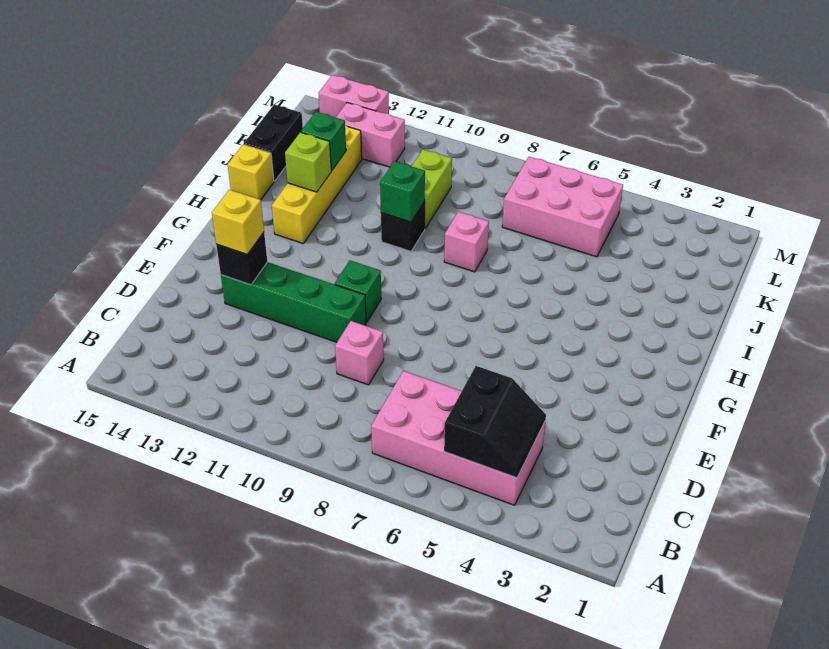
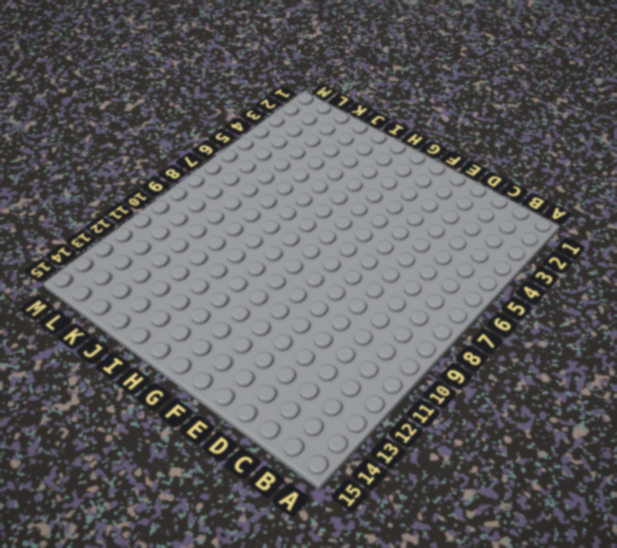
none -> pink 2x4 brick [371,371,545,505]
none -> pink 1x1 brick [335,321,384,385]
none -> green 1x4 brick [221,262,366,342]

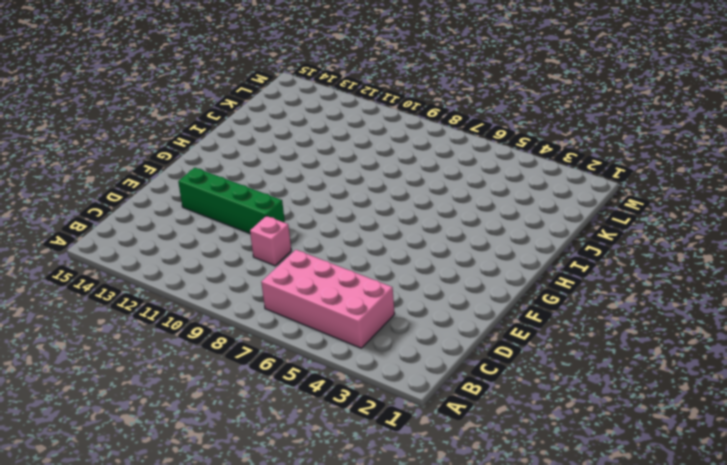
none -> green 1x1 brick [335,260,381,322]
none -> yellow 1x4 brick [272,125,362,243]
none -> pink 1x1 brick [444,212,489,272]

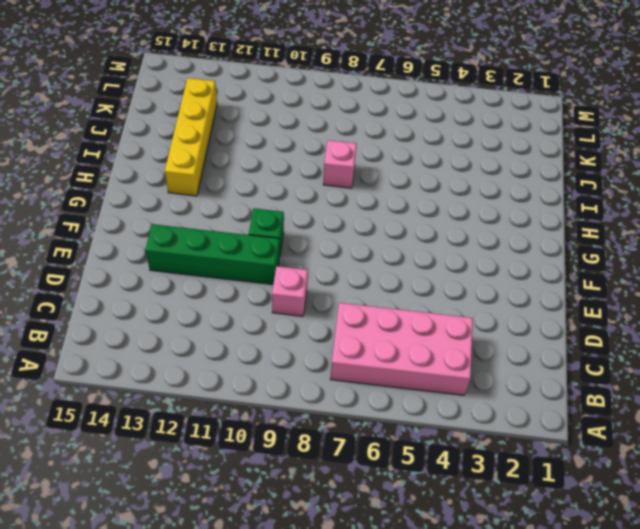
none -> black 1x1 brick [381,202,425,251]
none -> yellow 1x1 brick [228,144,274,200]
none -> lime 1x2 brick [412,150,452,228]

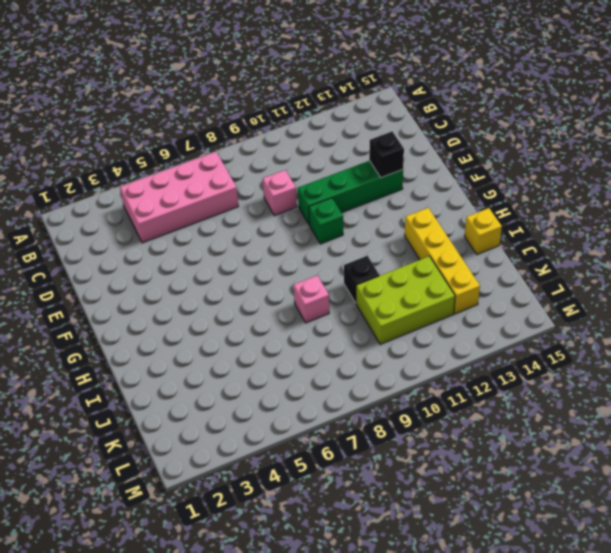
lime 2x3 brick [356,256,455,344] -> lime 1x2 brick [412,150,452,228]
none -> black 1x2 brick [244,104,303,181]
none -> pink 2x3 brick [502,157,623,257]
none -> pink 1x2 brick [336,103,405,167]

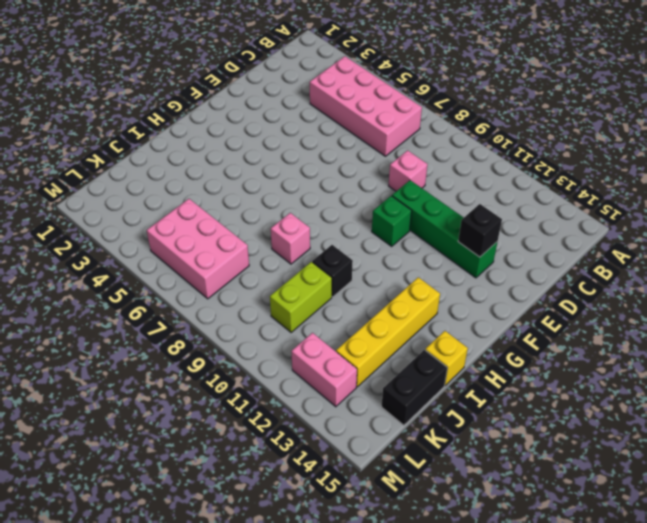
none -> pink 1x2 brick [319,75,389,118]
none -> black 2x2 slope [444,366,546,478]
none -> green 1x1 brick [380,161,425,222]

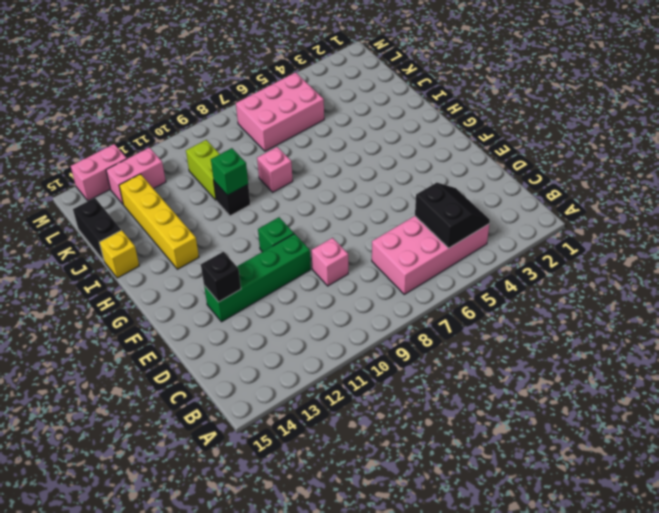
none -> lime 1x1 brick [285,132,331,192]
none -> green 1x1 brick [301,112,346,170]
none -> yellow 1x1 brick [212,190,264,254]

